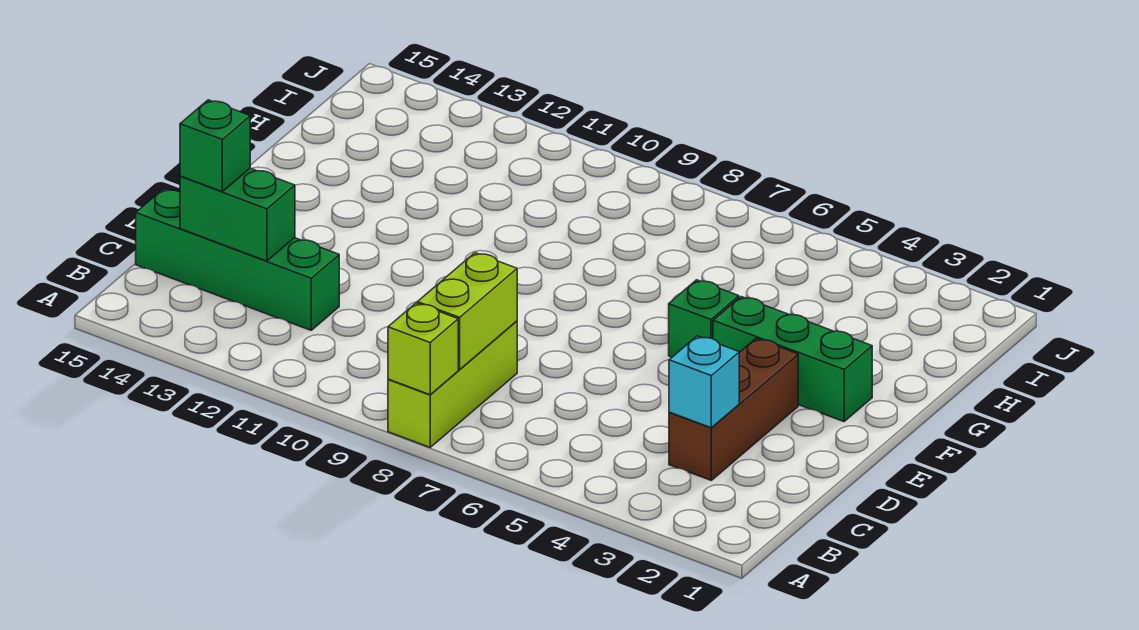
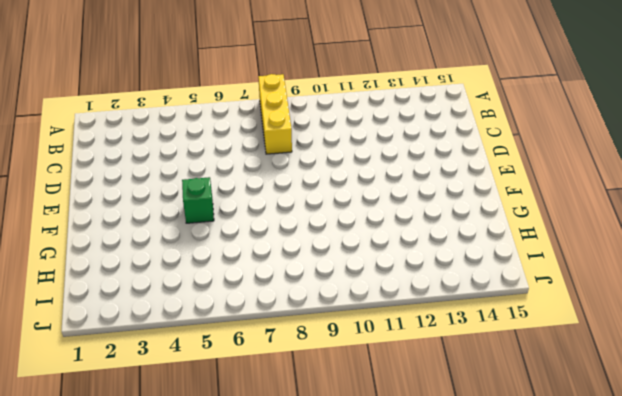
yellow 1x3 brick [258,74,292,154] -> lime 1x3 brick [388,321,517,447]
none -> brown 1x3 brick [669,338,798,480]
none -> green 1x4 brick [136,189,339,330]

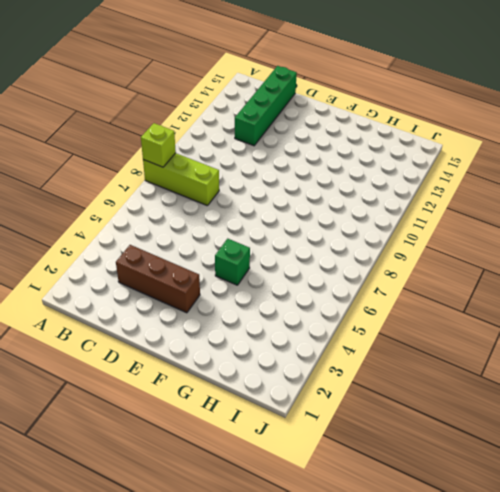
none -> green 1x3 brick [713,297,872,422]
none -> lime 1x2 brick [417,253,517,370]

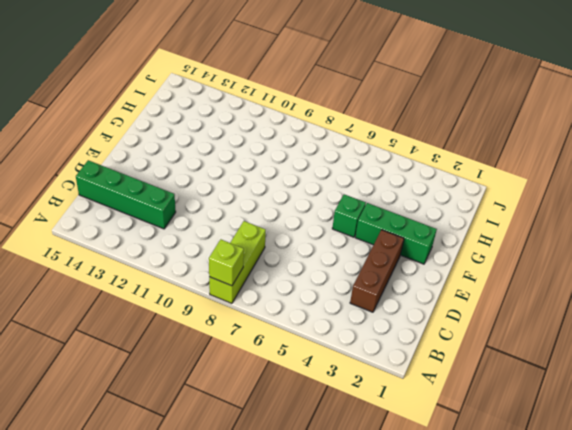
none -> lime 1x2 brick [417,253,517,370]
none -> cyan 1x1 brick [669,336,739,428]

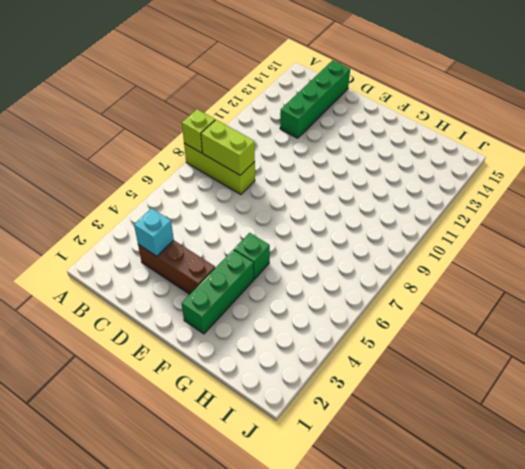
none -> green 1x2 brick [180,168,295,261]
none -> green 1x1 brick [180,100,250,191]

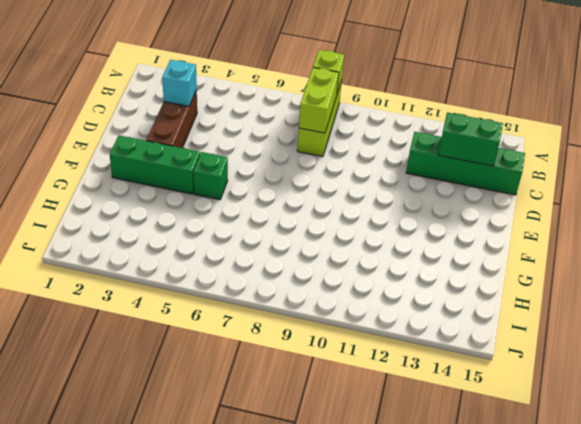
none -> green 1x1 brick [180,100,250,191]

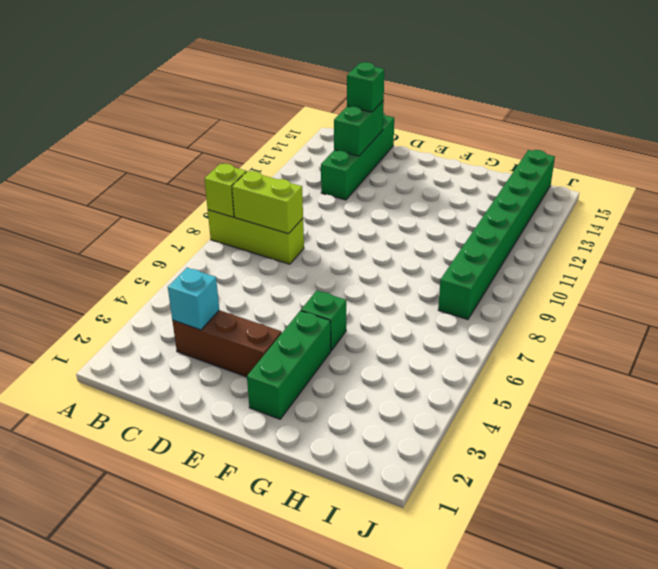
green 1x8 brick [438,150,555,320] -> none

